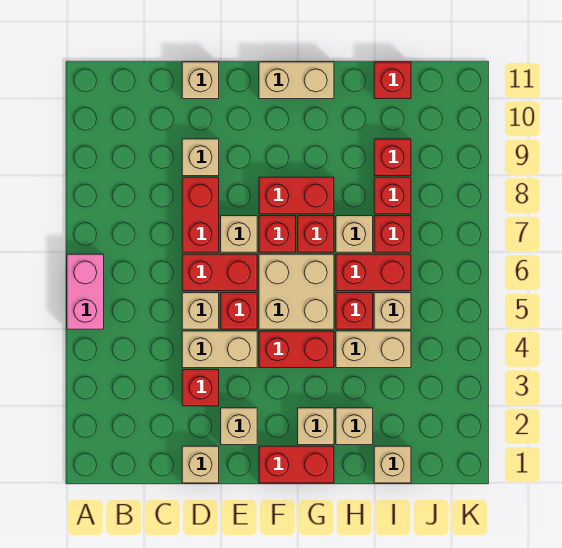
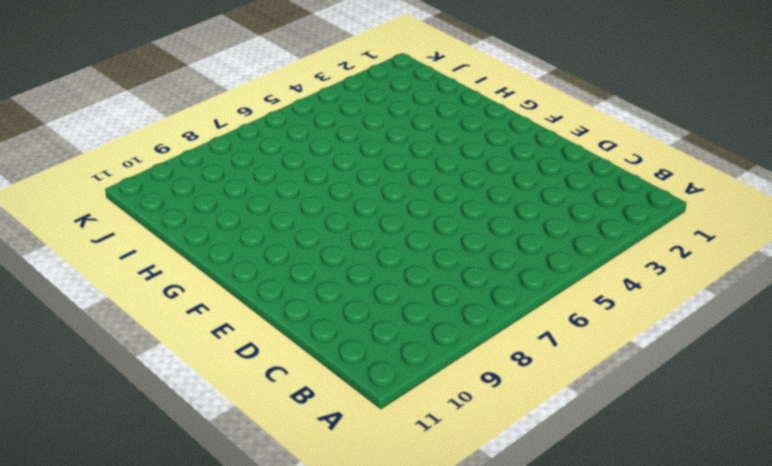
none -> pink 1x2 brick [67,254,104,329]
none -> tan 1x1 brick [182,446,219,483]
none -> red 1x1 brick [182,370,219,406]
none -> tan 1x2 brick [182,331,257,368]

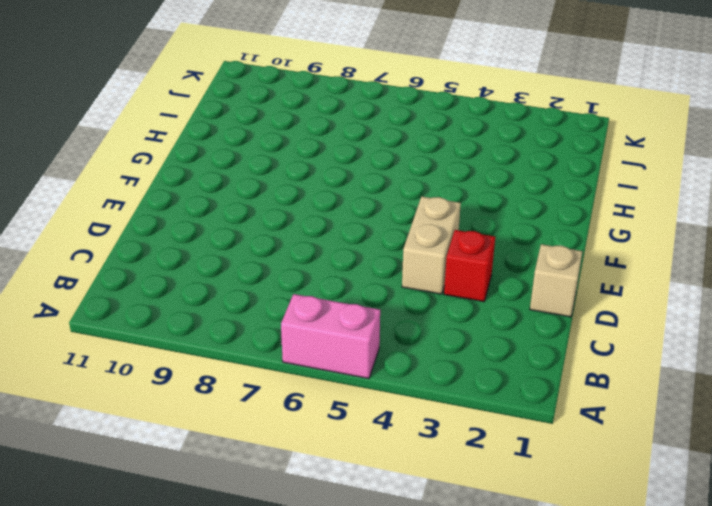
none -> tan 1x1 brick [182,293,219,329]
none -> red 1x2 brick [182,254,257,291]
none -> red 1x2 brick [182,177,219,252]
none -> tan 1x1 brick [182,139,219,176]

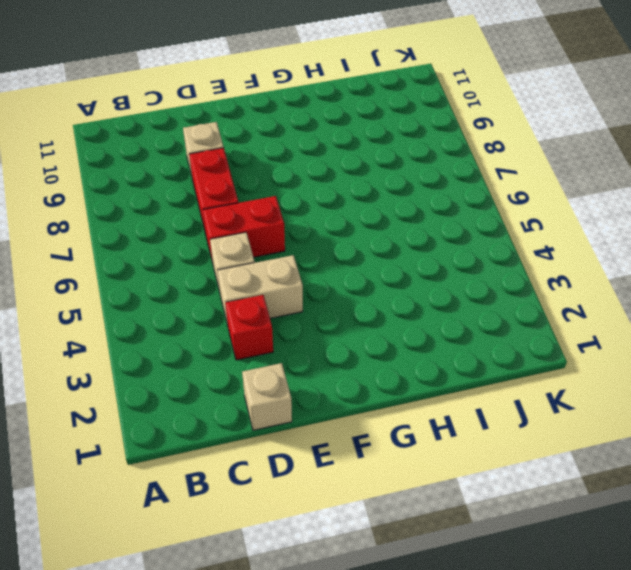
none -> pink 1x2 brick [67,254,104,329]
none -> tan 1x1 brick [182,62,219,99]
none -> tan 1x1 brick [221,408,257,445]
none -> red 1x1 brick [221,293,257,329]

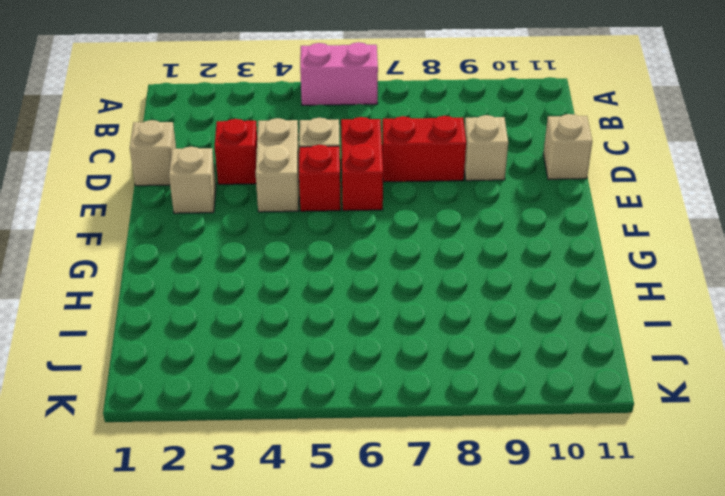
none -> tan 1x1 brick [221,216,257,252]
none -> red 1x2 brick [259,446,334,483]
none -> red 1x2 brick [259,331,334,368]
none -> tan 2x2 brick [259,254,334,329]

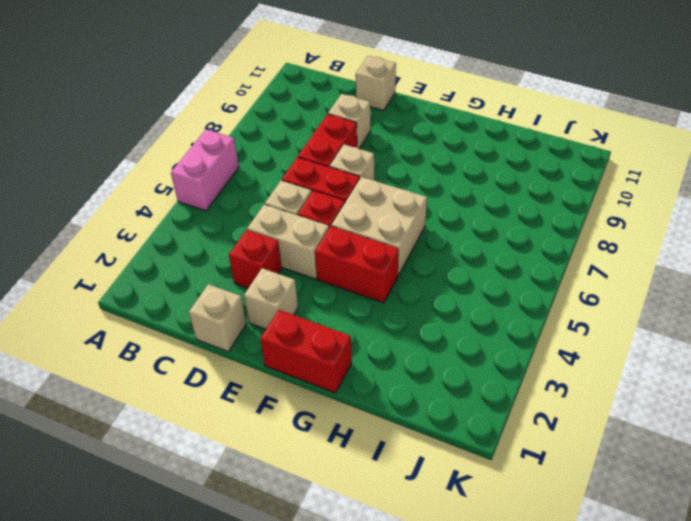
none -> red 1x1 brick [259,216,296,252]
none -> red 1x2 brick [259,177,334,214]
none -> tan 1x2 brick [259,62,334,99]
none -> tan 1x1 brick [298,408,334,445]

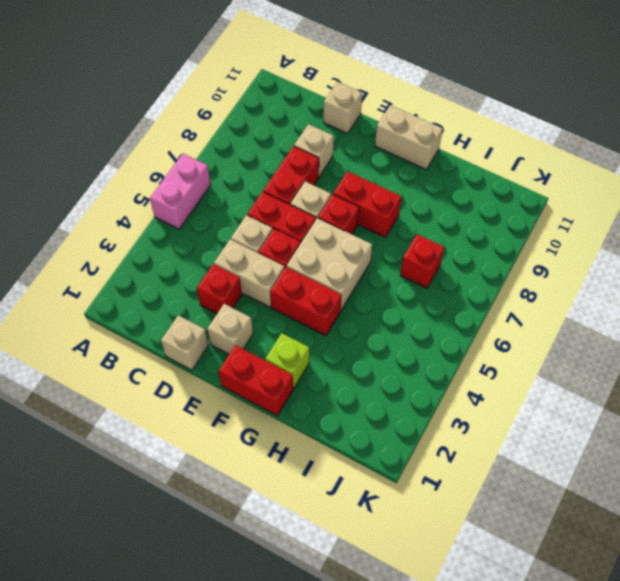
lime 1x1 brick [265,333,309,388] -> tan 1x1 brick [298,408,334,445]
none -> red 1x1 brick [298,216,334,252]
none -> tan 1x1 brick [336,408,373,445]
none -> tan 1x2 brick [336,331,411,368]
none -> red 1x1 brick [336,293,373,329]

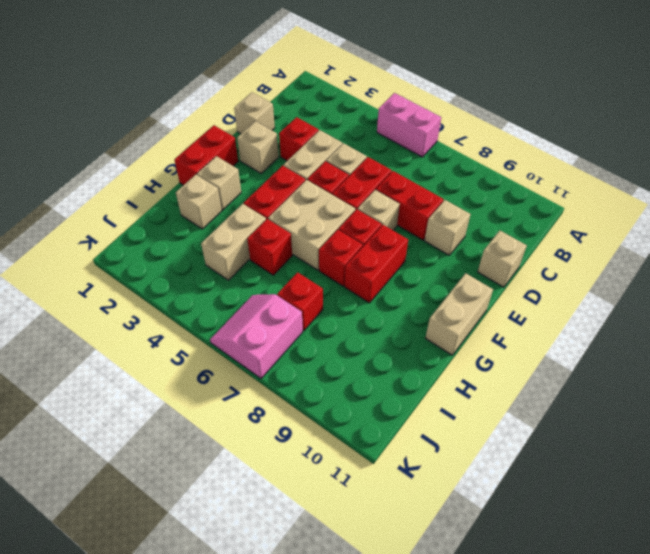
pink 2x2 slope [210,294,303,379] -> none
none -> red 1x2 brick [336,254,411,291]
none -> tan 1x1 brick [336,216,373,252]
none -> tan 1x1 brick [374,446,411,483]
none -> tan 1x1 brick [374,293,411,329]

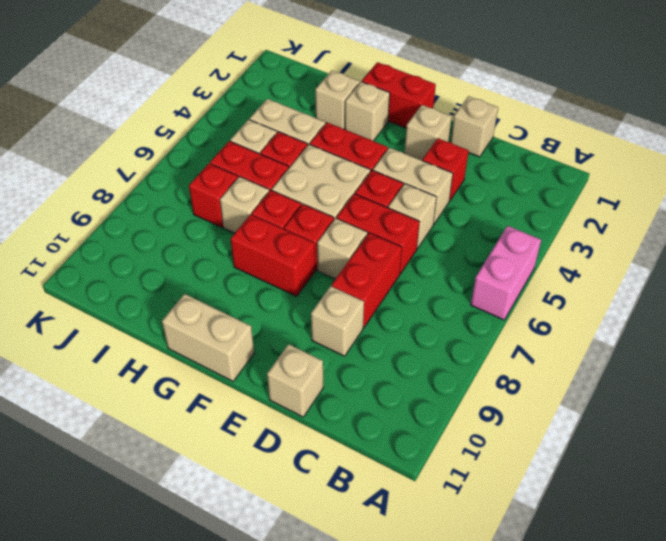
none -> tan 1x1 brick [374,446,411,483]
none -> red 1x1 brick [374,177,411,214]
none -> red 1x1 brick [374,139,411,176]
none -> red 1x1 brick [374,62,411,99]

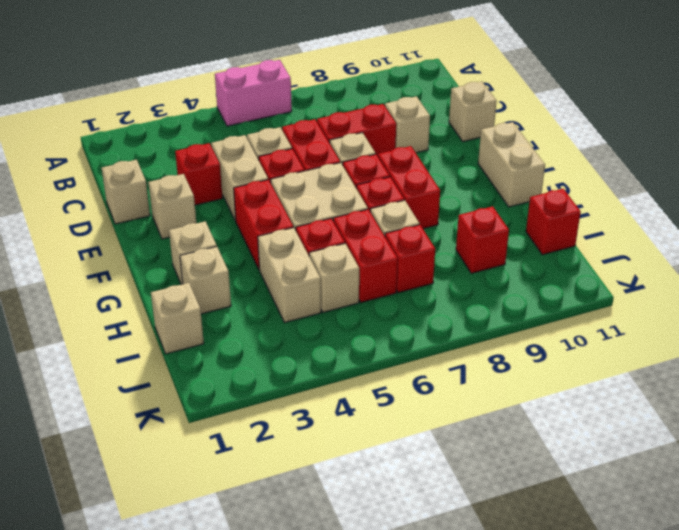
none -> red 1x2 brick [259,446,334,483]
none -> red 1x1 brick [374,177,411,214]

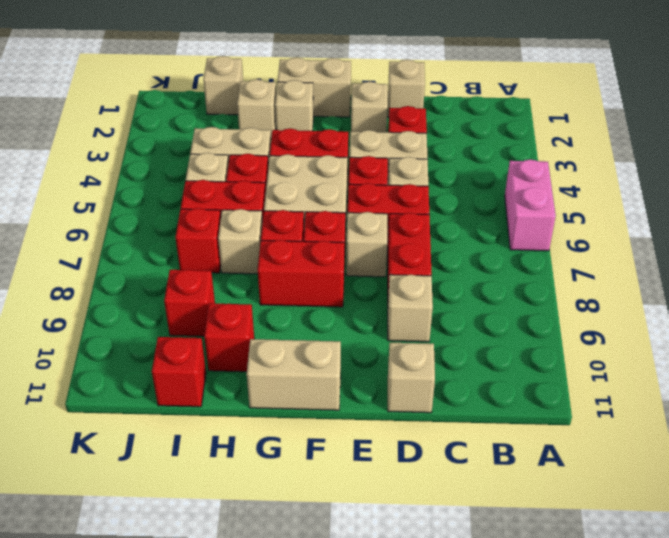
tan 1x2 brick [278,57,351,117] -> red 1x2 brick [259,446,334,483]
red 1x1 brick [204,303,254,372] -> red 1x1 brick moved to [374,177,411,214]

